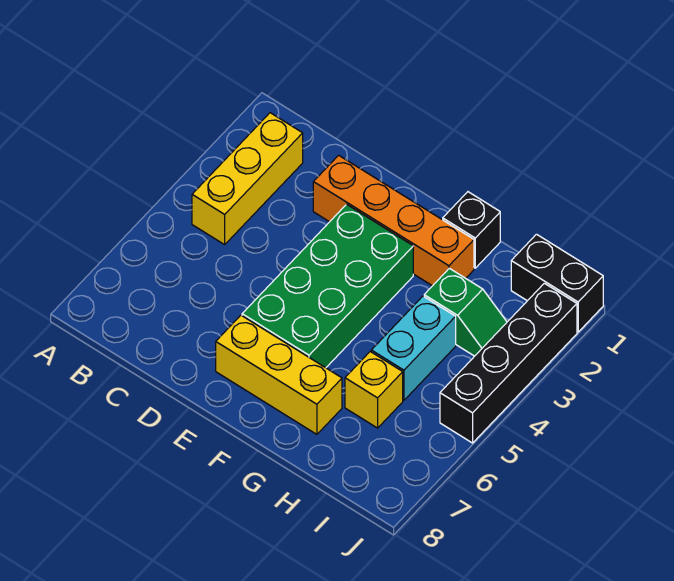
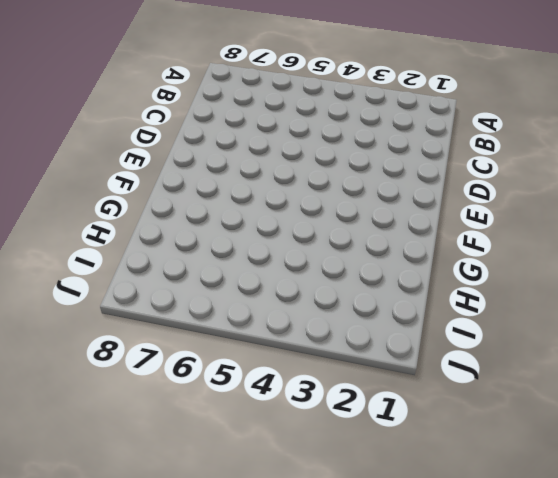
none -> yellow 1x3 brick [192,113,303,245]
none -> orange 1x4 brick [313,155,474,286]

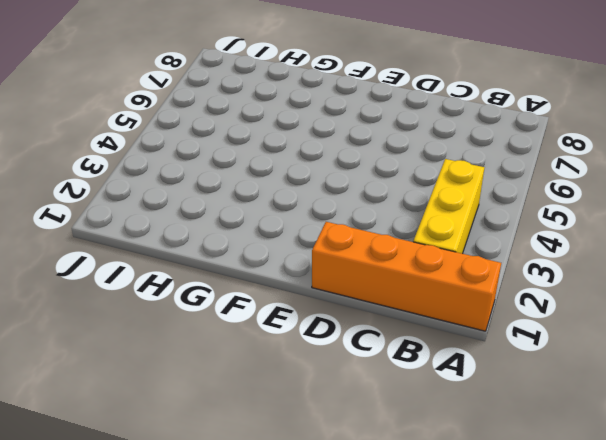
orange 1x4 brick [312,222,501,331] -> orange 1x4 brick moved to [313,155,474,286]
none -> green 2x4 brick [242,204,413,368]
none -> yellow 1x3 brick [216,315,342,434]

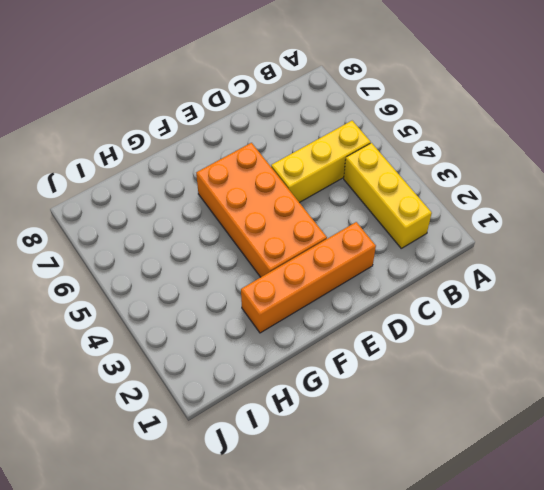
yellow 1x3 brick [271,121,371,203] -> yellow 1x3 brick moved to [216,315,342,434]
orange 2x4 brick [196,143,327,277] -> green 2x4 brick [242,204,413,368]
none -> black 1x1 brick [443,192,500,268]
none -> green 1x2 slope [424,268,507,356]

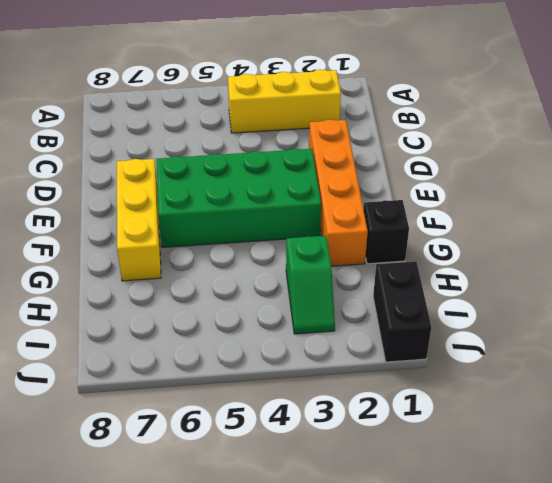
none -> cyan 1x2 brick [371,296,456,400]
none -> yellow 1x1 brick [345,352,403,428]

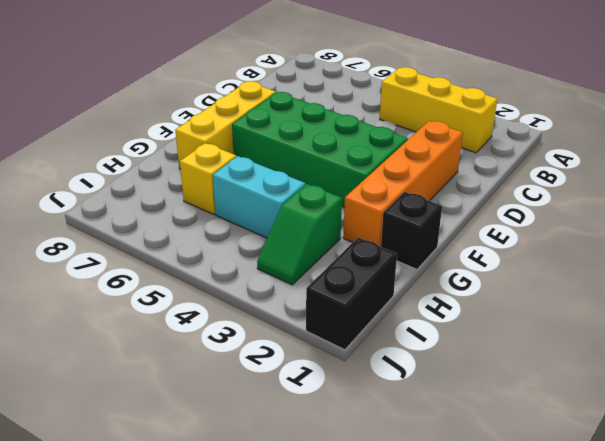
none -> black 1x4 brick [440,283,577,443]

